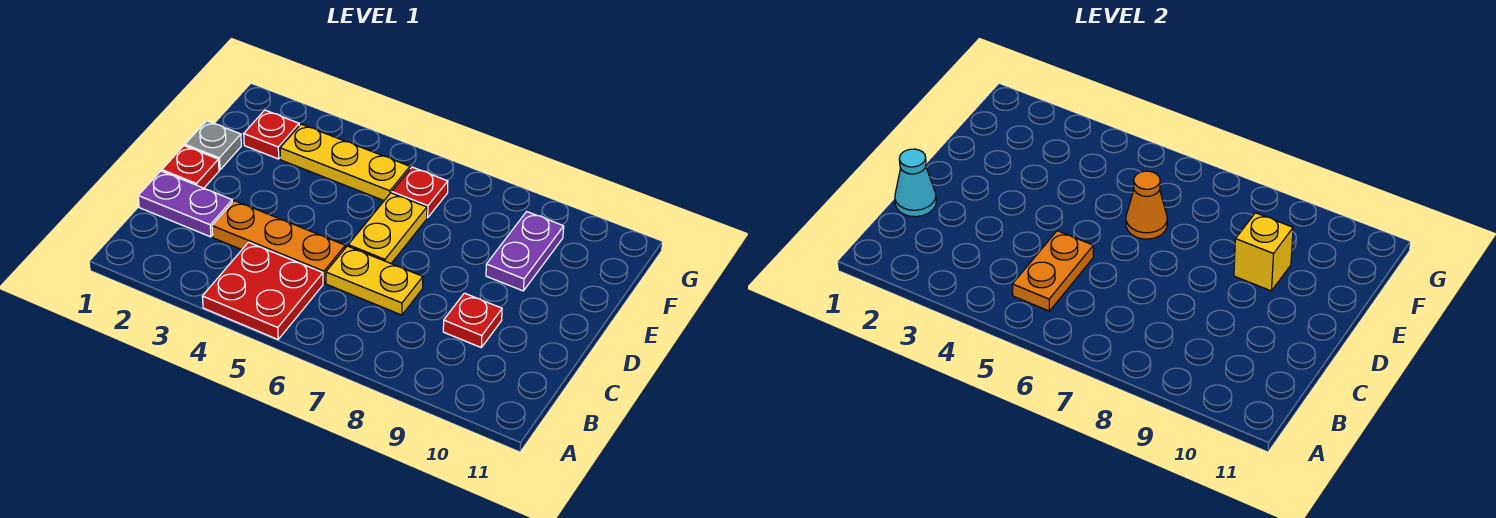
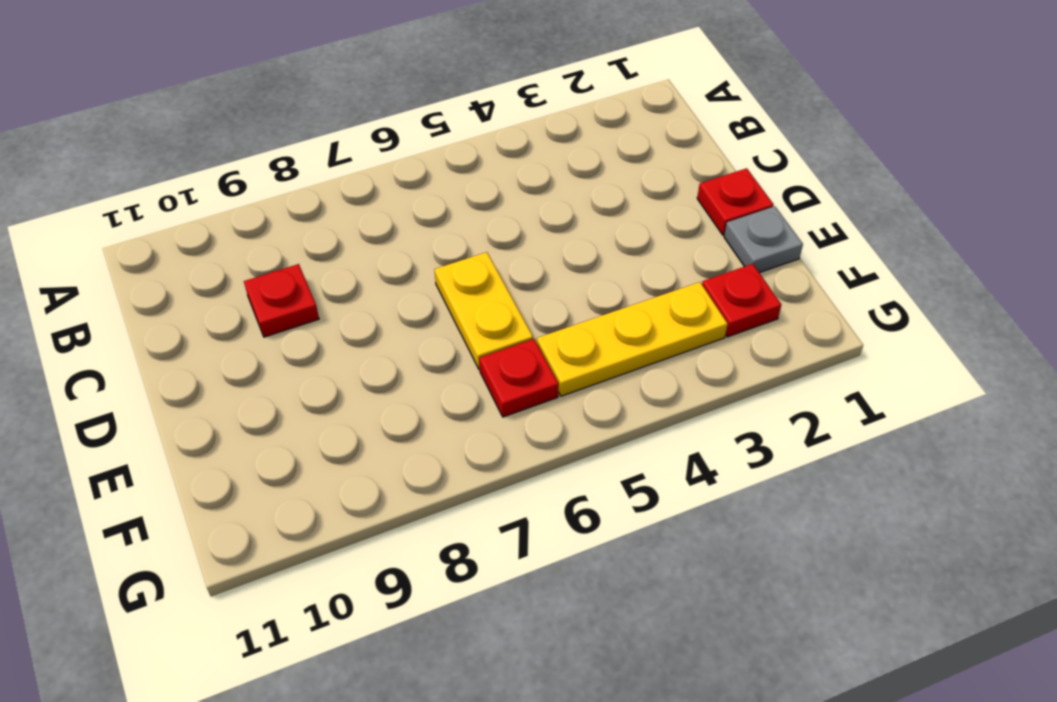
none -> red 2x2 plate [202,242,323,339]
none -> purple 1x2 plate [138,171,232,237]
none -> orange 1x3 plate [212,201,345,283]

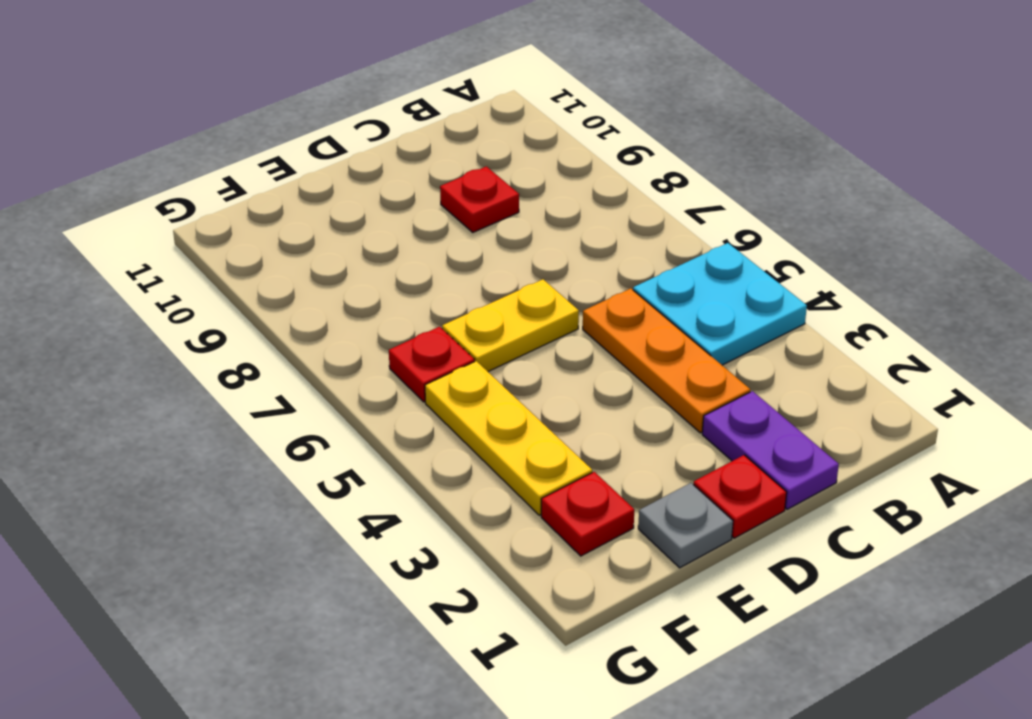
cyan 2x2 plate [633,243,807,365] -> red 2x2 plate [202,242,323,339]
none -> yellow 1x2 plate [326,246,423,315]
none -> purple 1x2 plate [486,212,564,291]
none -> orange 1x2 plate [1012,231,1093,311]

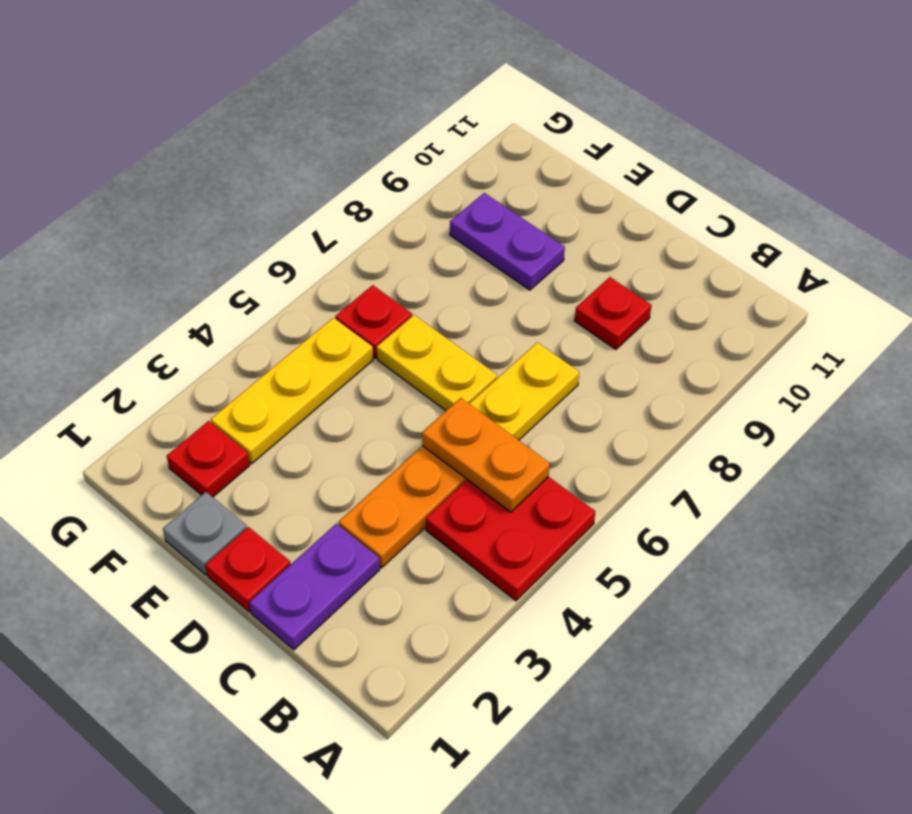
none -> cyan 1x1 cone [895,149,936,217]
none -> orange 1x1 cone [1126,171,1167,239]
none -> yellow 1x1 brick [1234,213,1293,291]

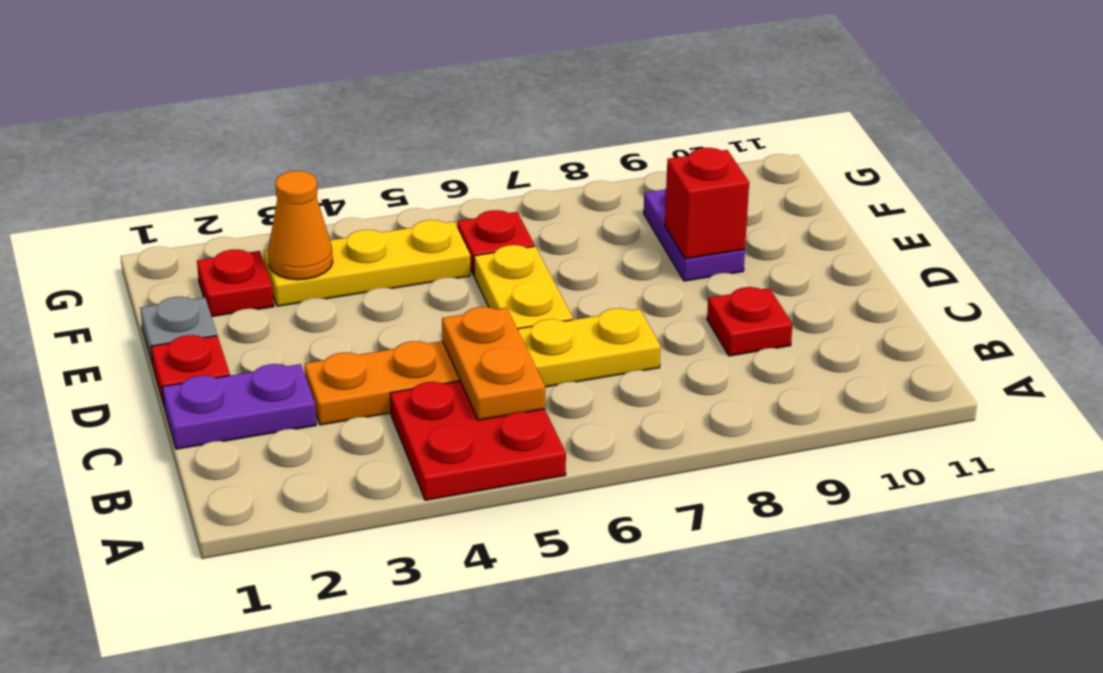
red 1x1 brick [665,148,749,259] -> yellow 1x1 brick [1234,213,1293,291]
orange 1x1 cone [268,171,333,280] -> orange 1x1 cone moved to [1126,171,1167,239]
none -> cyan 1x1 cone [895,149,936,217]

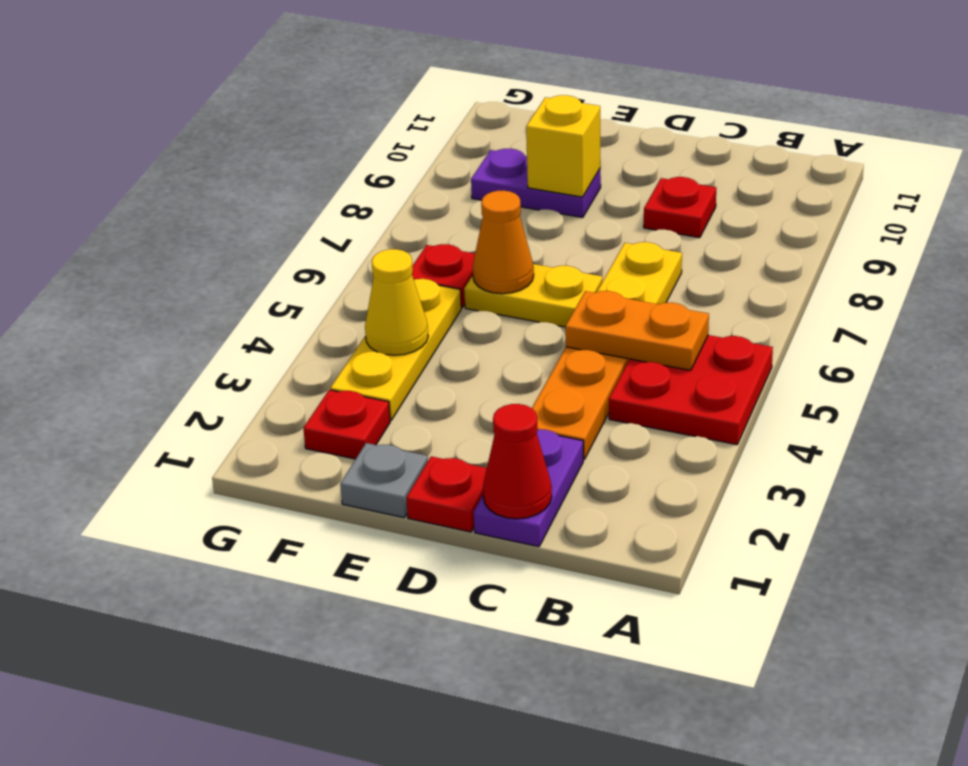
red 1x1 cone [483,404,552,519] -> cyan 1x1 cone [895,149,936,217]
yellow 1x1 cone [365,249,428,355] -> none

